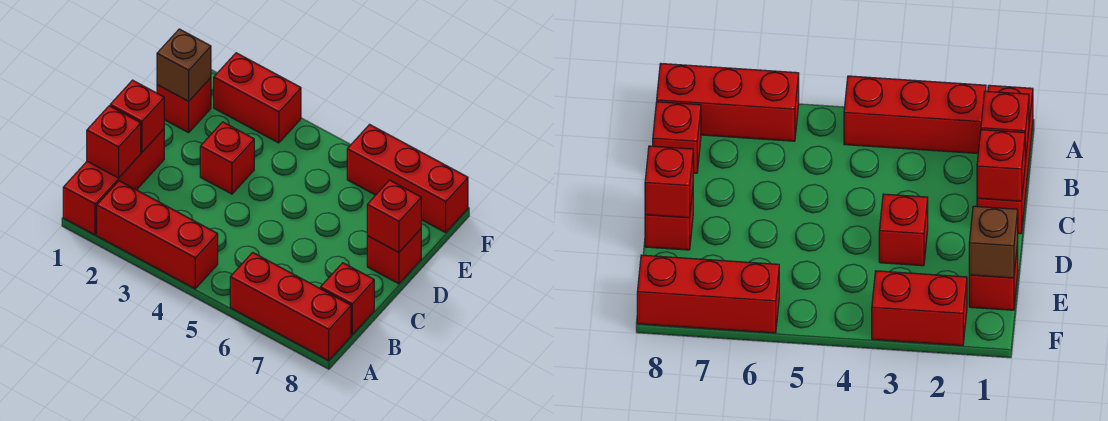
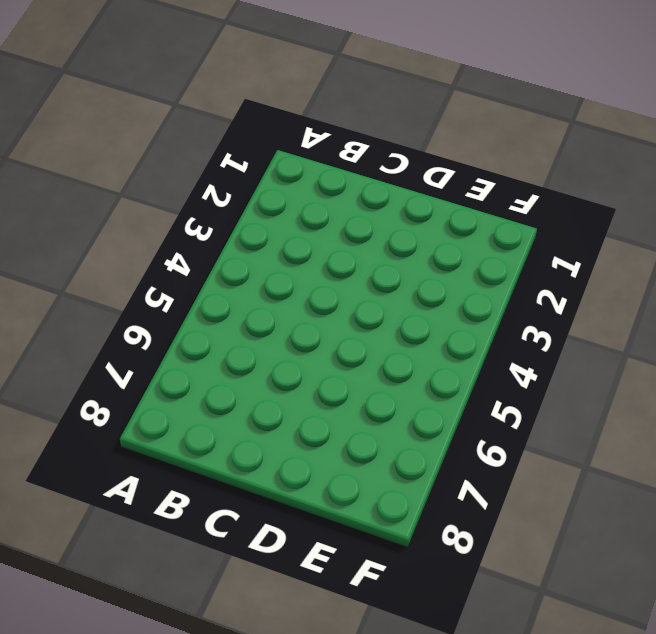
none -> red 1x3 brick [63,129,164,235]
none -> red 1x3 brick [97,181,218,289]
none -> red 1x3 brick [230,252,351,360]

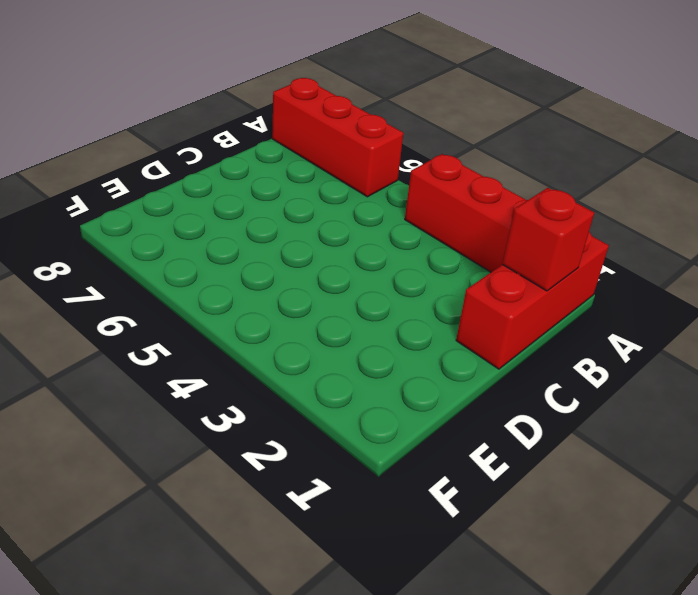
none -> red 1x1 brick [320,263,374,335]
none -> red 1x1 brick [200,122,254,194]
none -> red 1x1 brick [367,229,421,284]

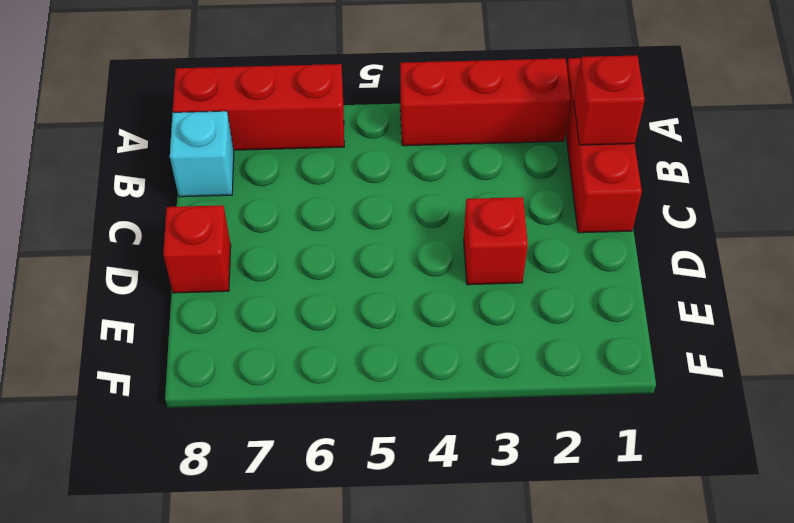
cyan 1x1 brick [170,111,234,197] -> red 1x1 brick [320,263,374,335]
none -> red 1x1 brick [157,78,211,133]
none -> red 1x2 brick [214,53,301,143]
none -> red 1x3 brick [347,125,468,232]

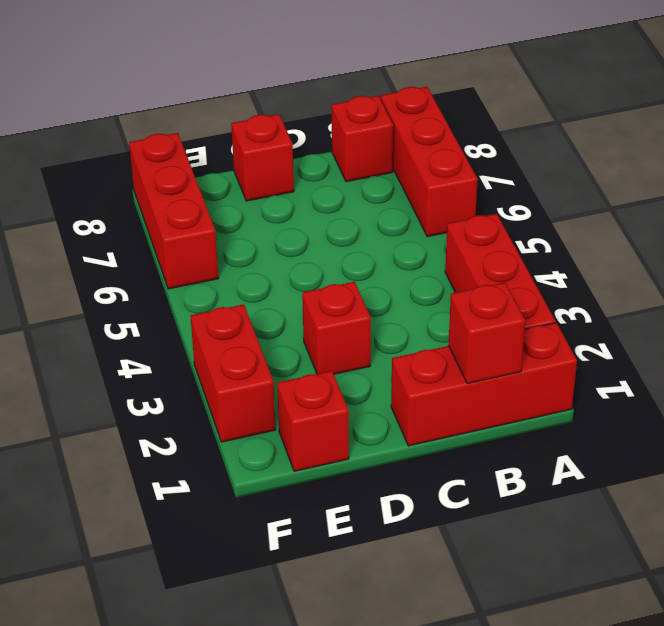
none -> red 1x1 brick [110,80,164,152]
none -> red 1x1 brick [367,180,421,252]
none -> brown 1x1 brick [157,29,211,101]

